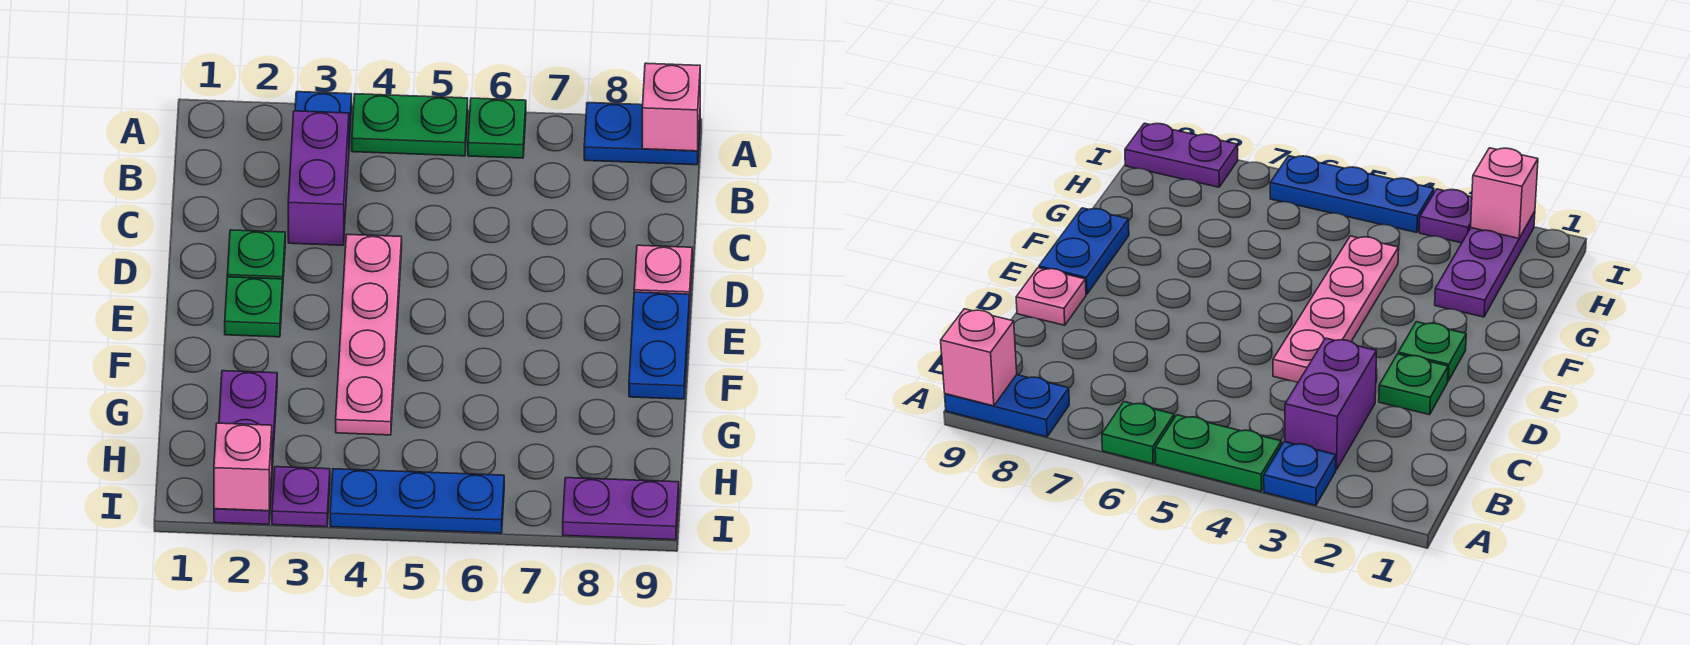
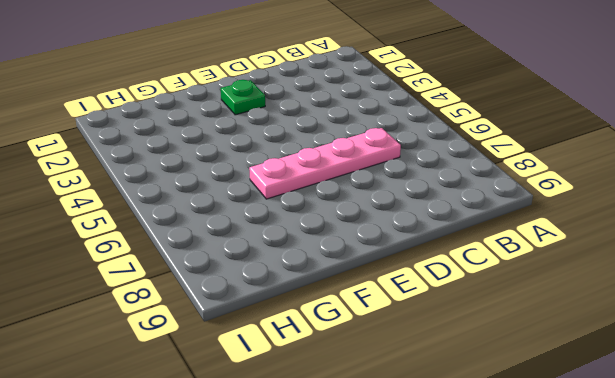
pink 1x4 plate [249,128,401,199] -> pink 1x4 plate moved to [336,234,402,435]
none -> blue 1x1 plate [295,92,352,143]
none -> green 1x2 plate [352,94,468,156]
none -> green 1x1 plate [468,98,526,158]

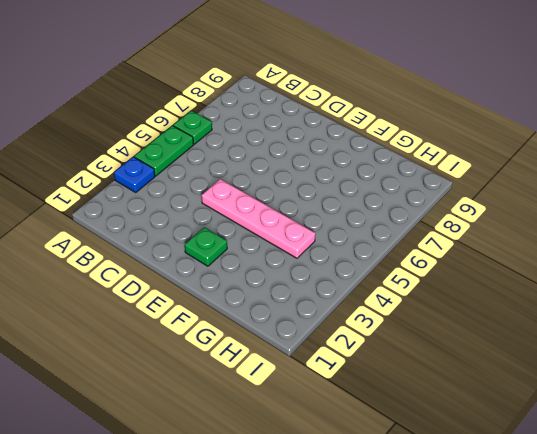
none -> blue 1x2 plate [584,103,700,165]
none -> purple 1x2 brick [288,111,349,245]
none -> green 1x1 plate [227,230,285,279]

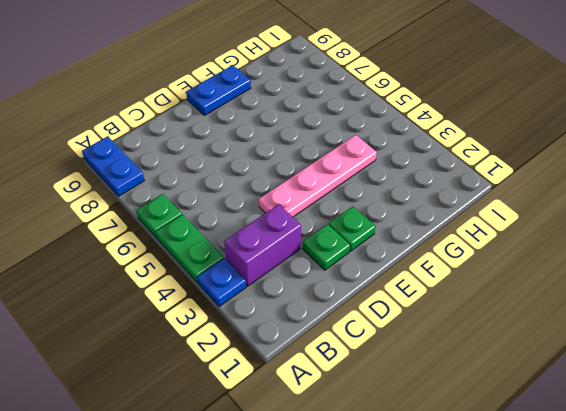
none -> pink 1x1 plate [634,245,692,305]
none -> purple 1x3 plate [214,371,277,524]
none -> purple 1x1 plate [272,467,330,527]

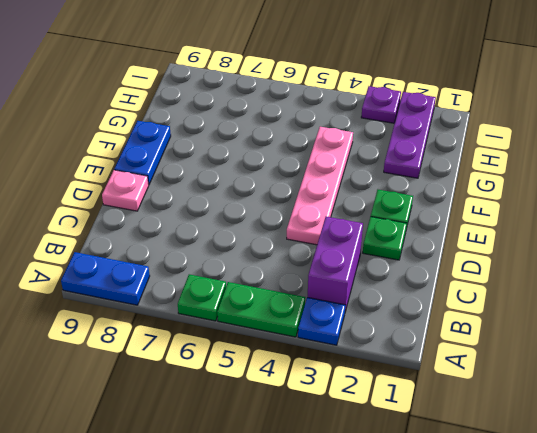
none -> blue 1x3 plate [330,469,504,533]
none -> purple 1x2 plate [563,478,679,540]
none -> pink 1x1 brick [642,63,700,151]

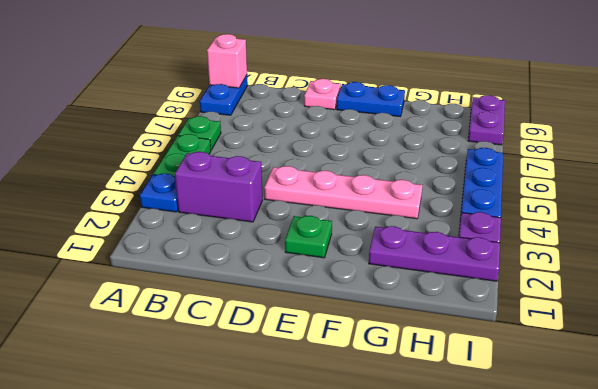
none -> green 1x1 plate [227,230,285,279]
none -> pink 1x1 brick [214,423,272,511]

